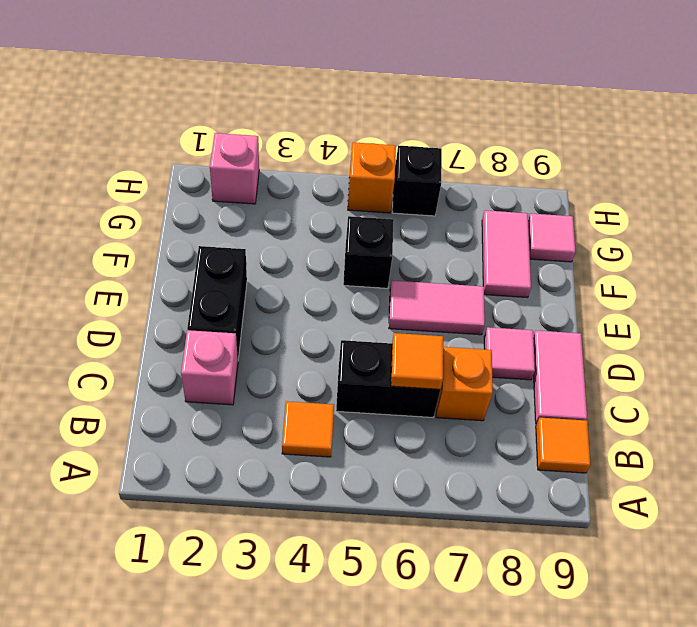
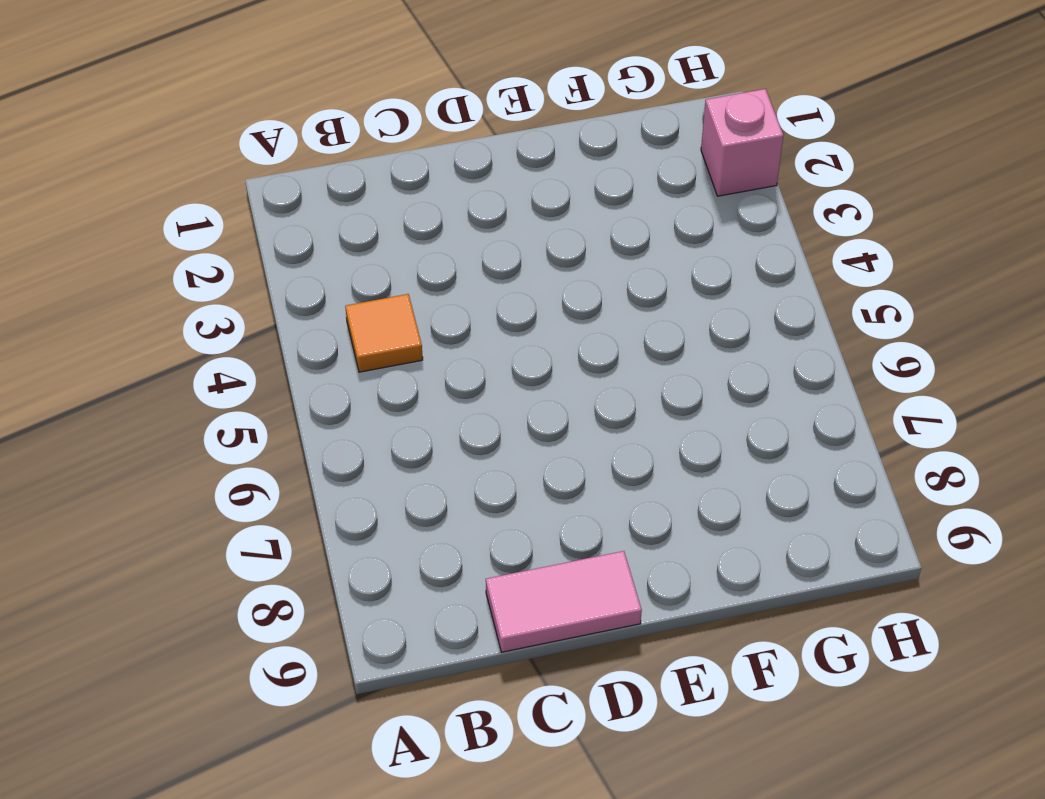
none -> orange 1x1 tile [536,418,591,473]
none -> pink 1x1 brick [181,330,238,405]
none -> black 1x2 brick [336,340,440,417]

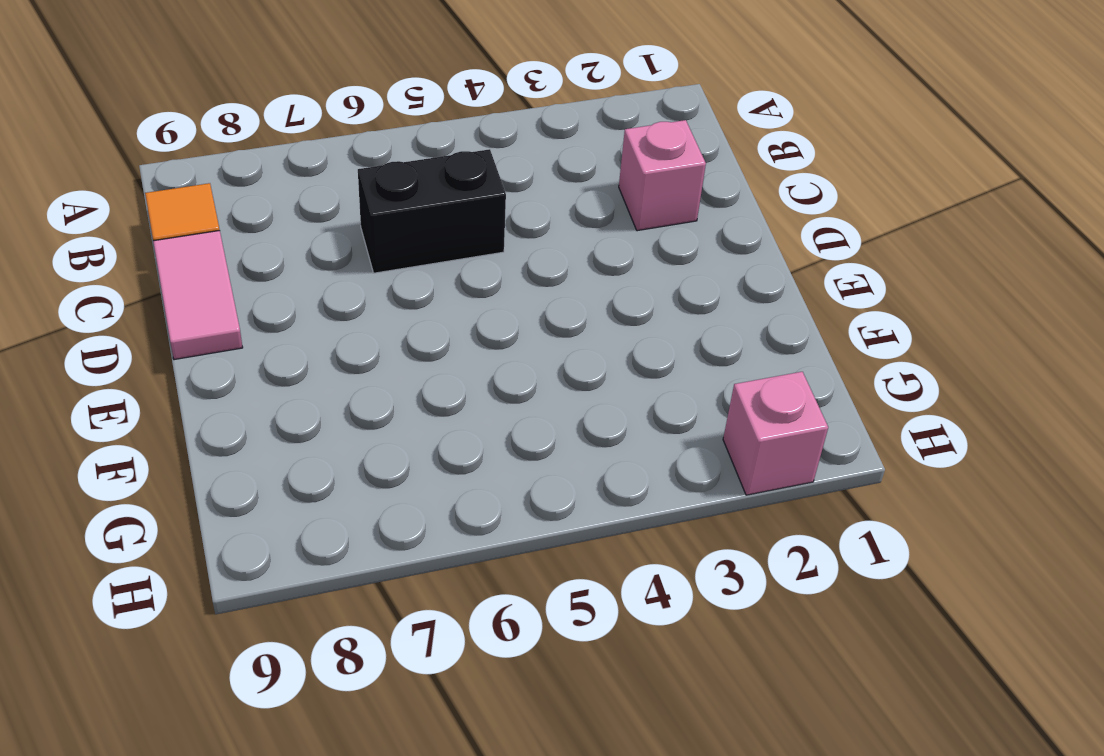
none -> orange 1x1 tile [282,401,334,457]
none -> orange 1x1 brick [436,347,493,421]
none -> black 1x2 brick [187,246,247,358]

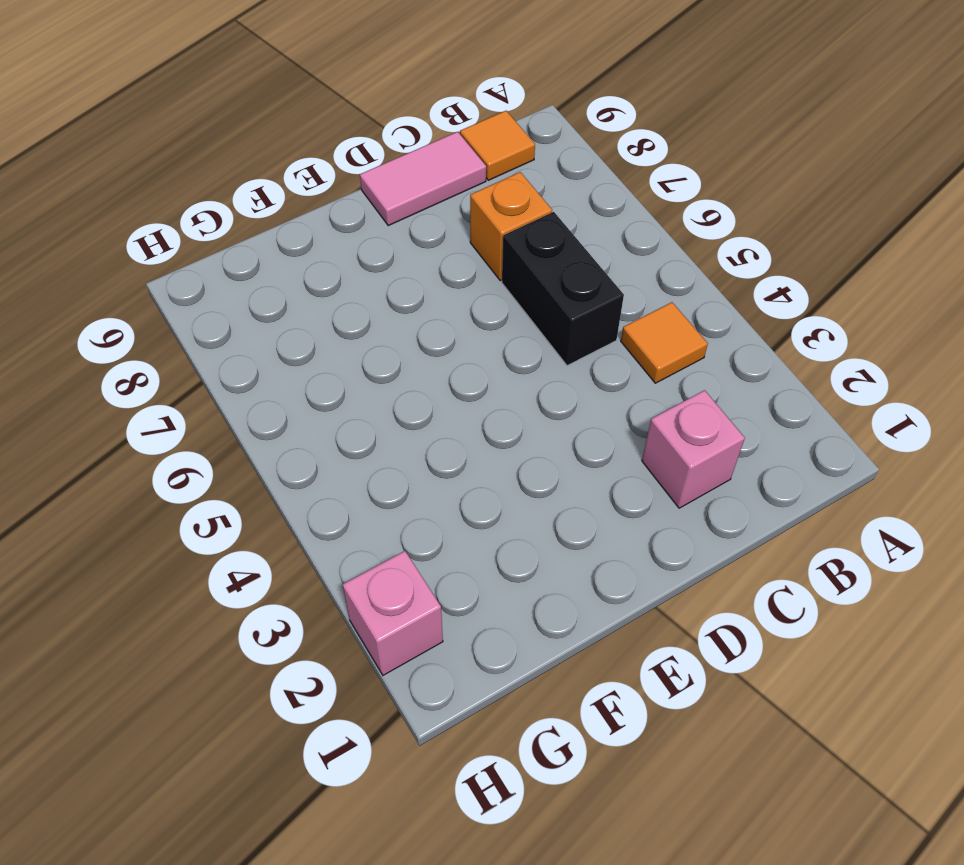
none -> black 1x2 brick [187,246,247,358]
none -> pink 1x1 tile [484,327,535,380]
none -> pink 1x2 tile [389,280,485,335]

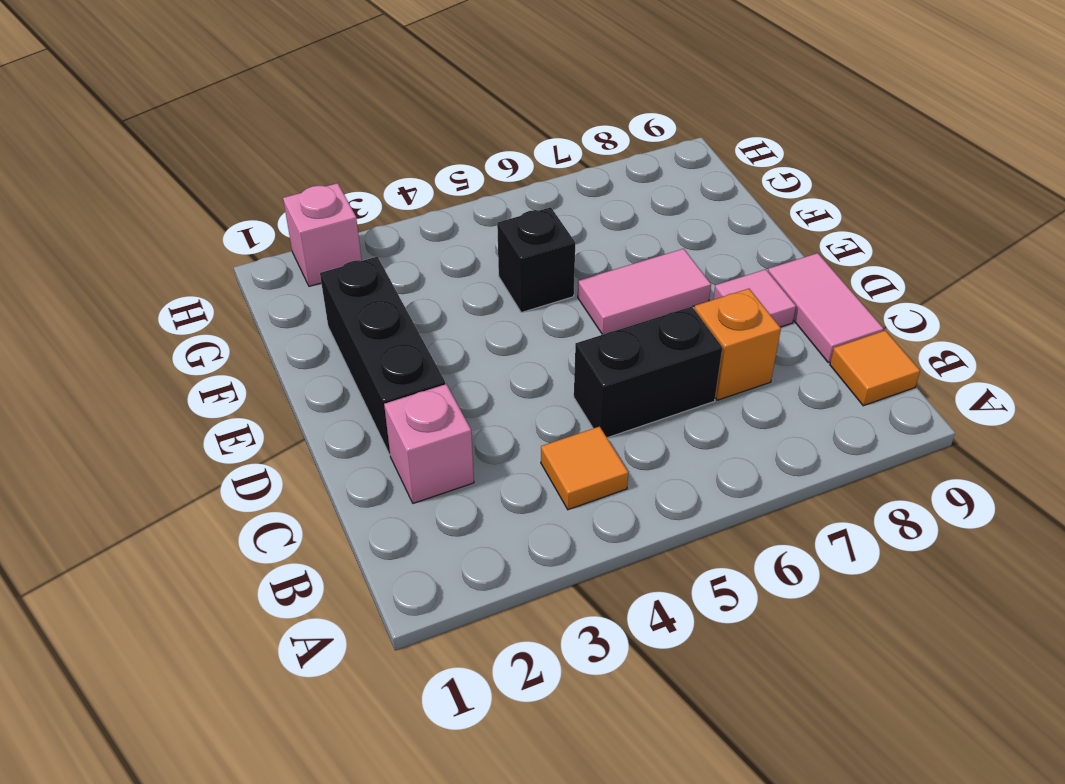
black 1x3 brick [320,257,445,455] -> black 1x2 brick [187,246,247,358]
none -> pink 1x2 tile [482,210,531,298]
none -> pink 1x1 tile [528,213,576,262]
none -> orange 1x1 brick [348,142,396,213]

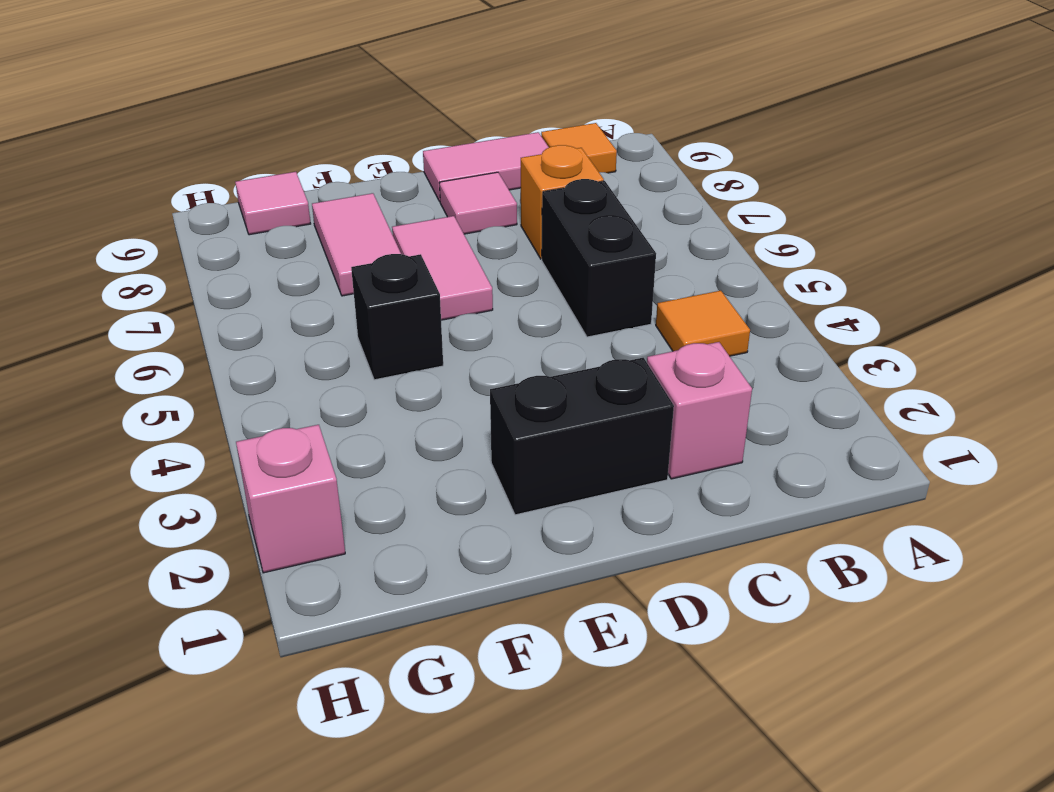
pink 1x2 tile [312,193,401,296] -> pink 1x2 tile turned to [482,210,531,298]
none -> orange 1x1 brick [348,142,396,213]
none -> black 1x1 brick [393,145,442,216]
none -> orange 1x1 tile [391,333,443,389]

